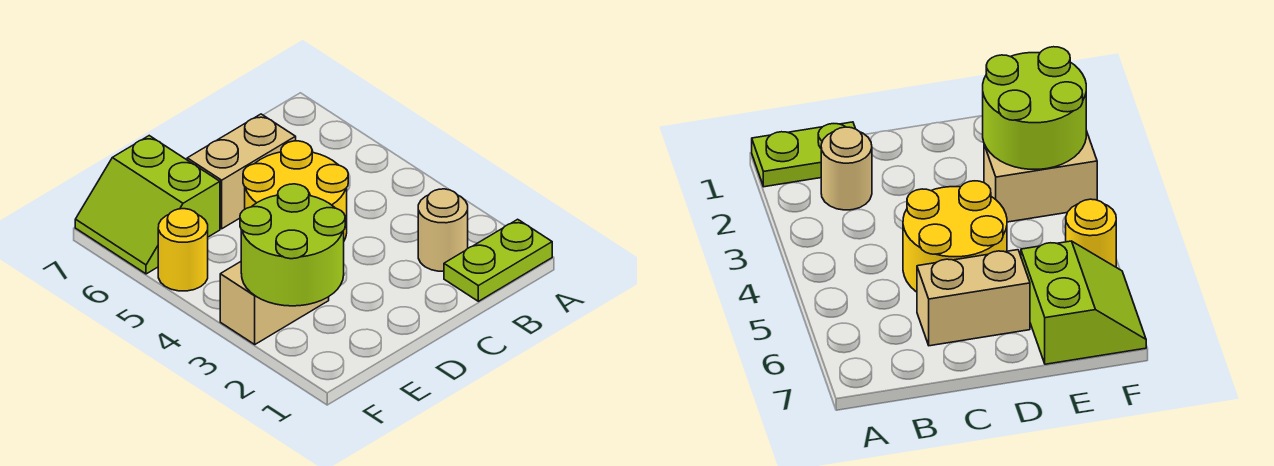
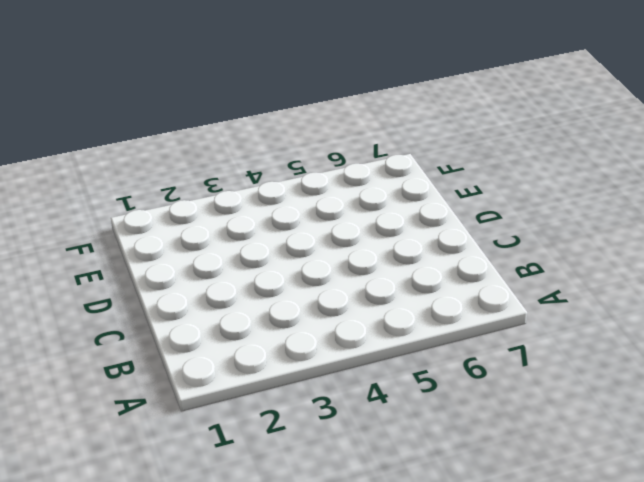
none -> lime 1x2 plate [444,219,552,301]
none -> tan 1x1 round brick [418,189,468,271]

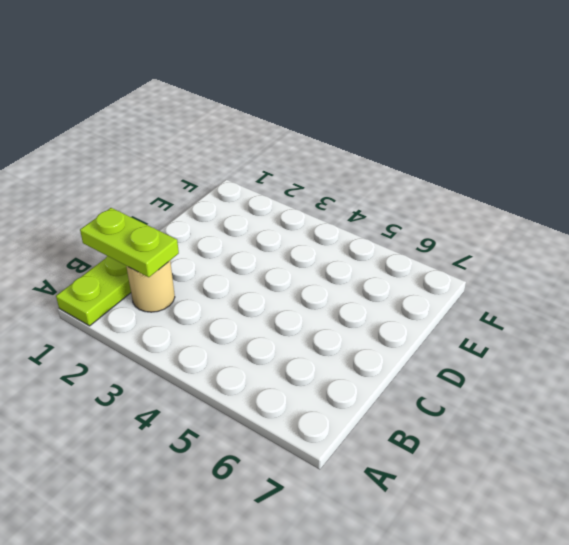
lime 1x2 plate [80,208,179,277] -> none
none -> yellow 2x2 round brick [243,141,348,240]
none -> tan 1x2 brick [187,114,296,229]

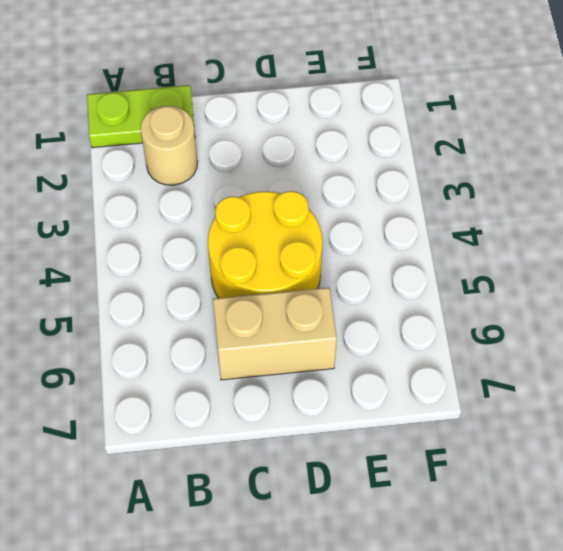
none -> tan 1x2 brick [220,262,329,344]
none -> lime 2x2 slope [75,136,220,274]

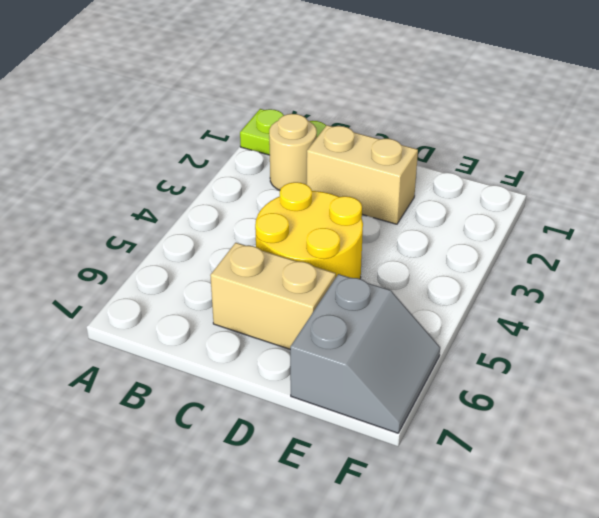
tan 1x2 brick [307,125,418,224] -> tan 1x2 brick moved to [220,262,329,344]
grey 2x2 slope [290,274,440,433] -> lime 2x2 slope [75,136,220,274]
none -> yellow 1x1 round brick [158,209,208,291]
none -> lime 2x2 round brick [240,184,345,306]

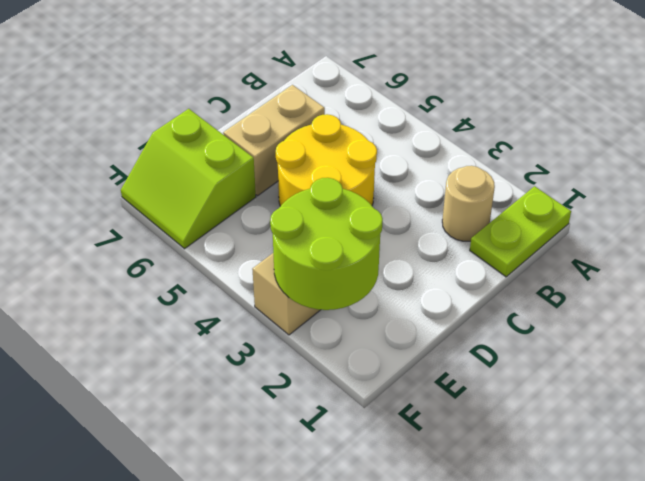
none -> yellow 1x1 round brick [158,209,208,291]

